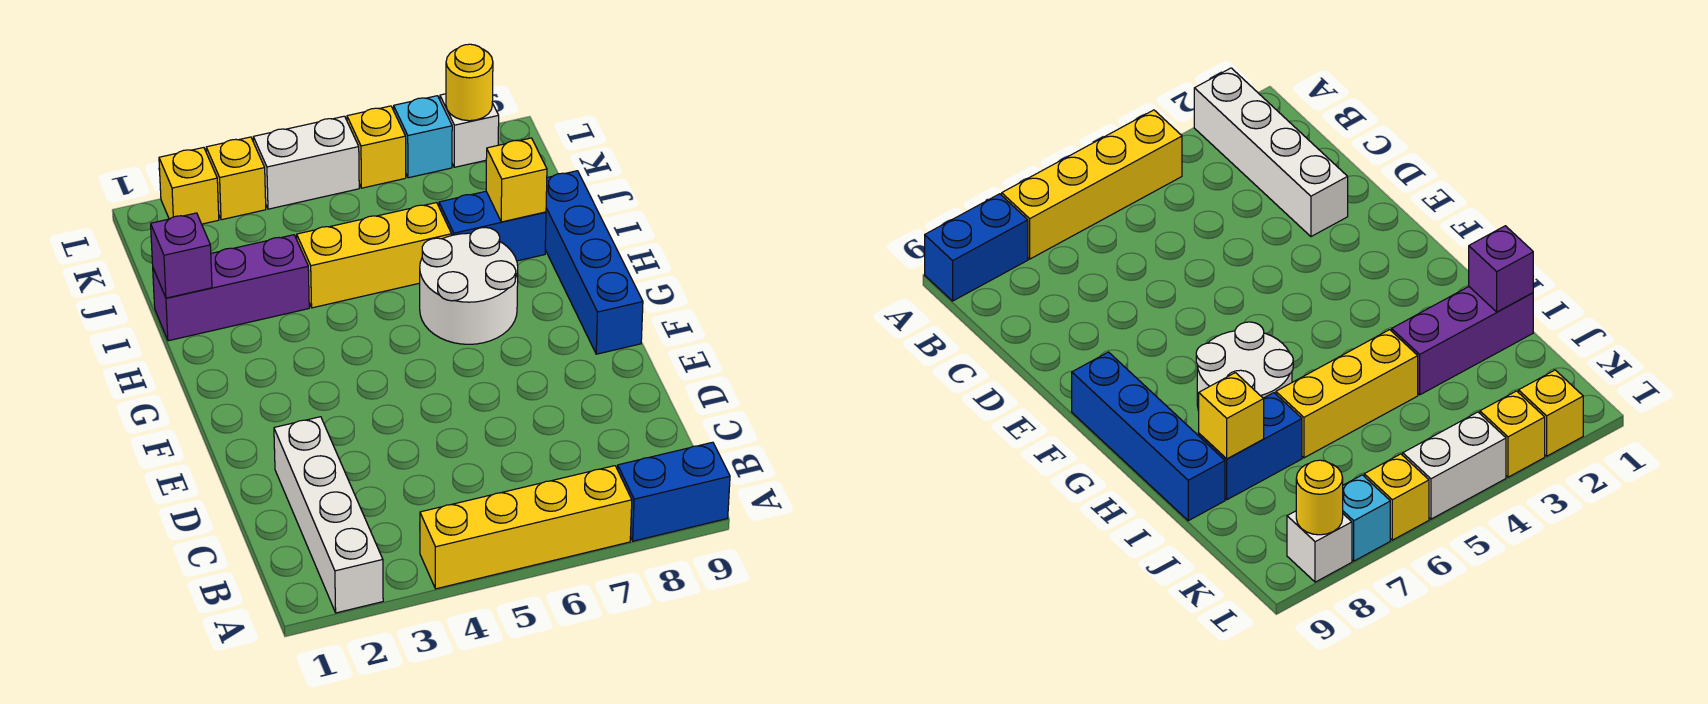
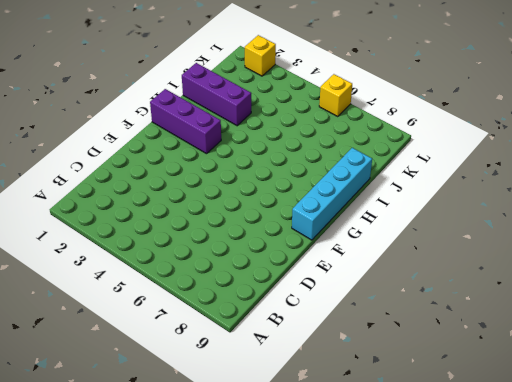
cyan 1x4 brick [292,148,372,240] -> blue 1x4 brick [545,171,643,354]
purple 1x3 brick [150,89,221,154] -> none
none -> white 1x4 brick [274,417,383,613]
none -> yellow 1x4 brick [420,466,632,589]
none -> blue 1x2 brick [618,442,730,541]

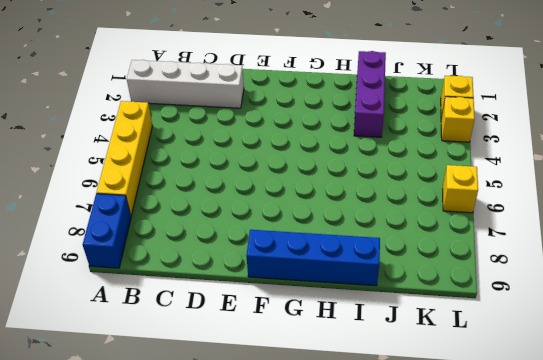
none -> white 2x2 round brick [420,227,518,344]
none -> yellow 1x3 brick [297,203,452,308]
none -> blue 1x2 brick [439,191,546,261]

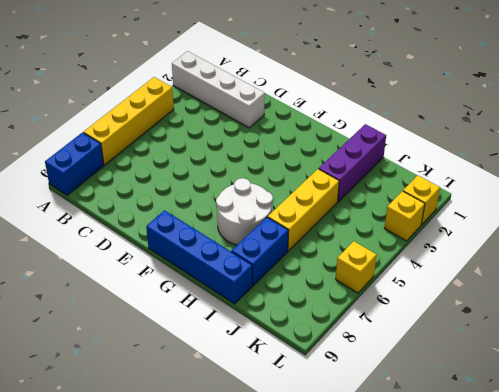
none -> white 1x2 brick [253,116,359,209]
none -> cyan 1x1 brick [394,96,452,178]
none -> white 1x1 brick [440,94,499,167]

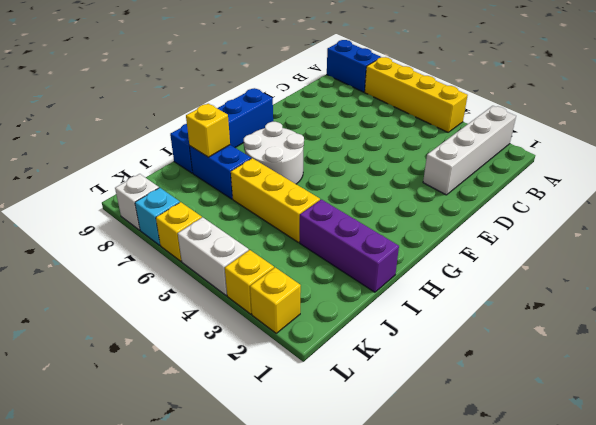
none -> purple 1x1 brick [151,213,212,298]
none -> yellow 1x1 round brick [446,44,493,121]

